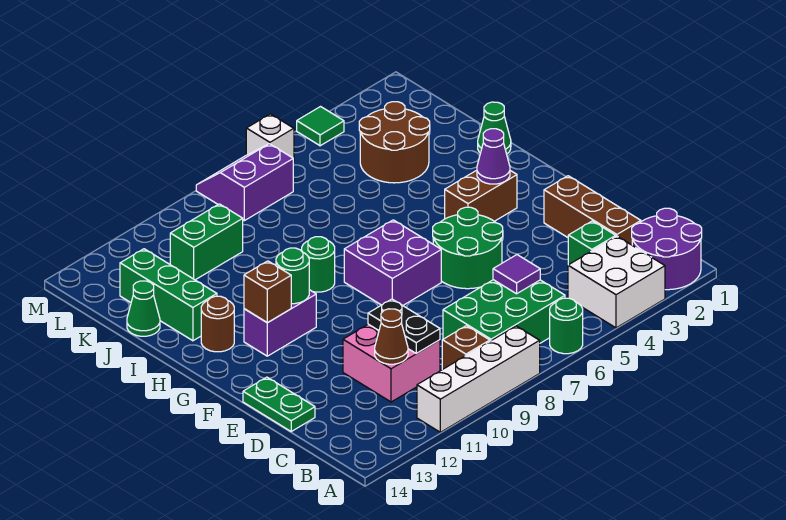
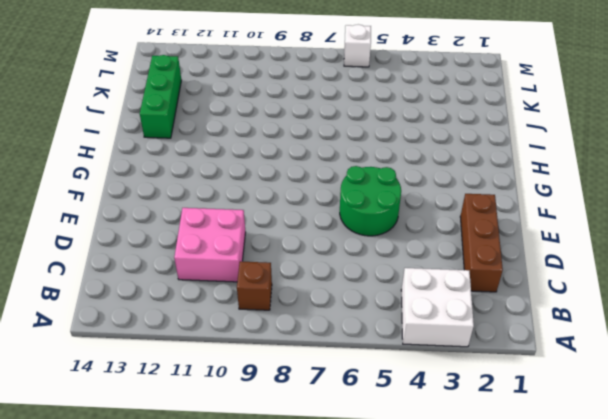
none -> purple 2x2 round brick [632,208,702,290]
none -> green 1x1 round brick [550,298,583,354]
none -> white 1x4 brick [417,326,540,432]
none -> green 2x3 brick [443,280,565,343]

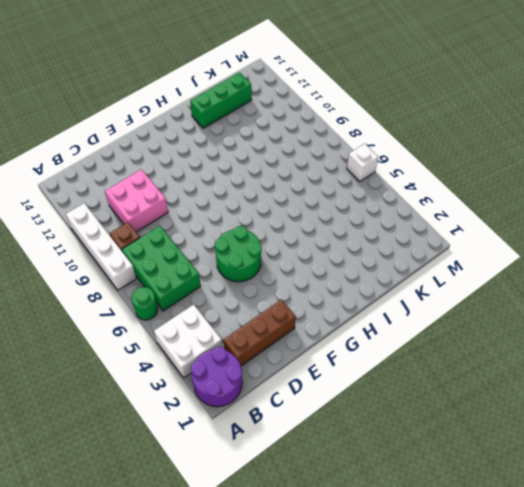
none -> green 1x1 brick [568,221,616,265]
none -> green 1x2 plate [243,377,315,431]
none -> purple 2x2 brick [344,220,441,305]
none -> brown 1x2 brick [445,170,517,221]

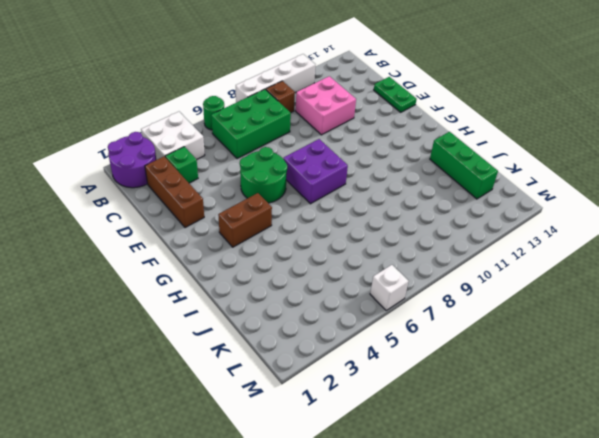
none -> purple 1x2 brick [244,290,316,356]
none -> green 1x1 round brick [302,237,335,292]
none -> brown 1x1 round brick [201,296,234,352]
none -> green 1x1 cone [478,102,511,154]

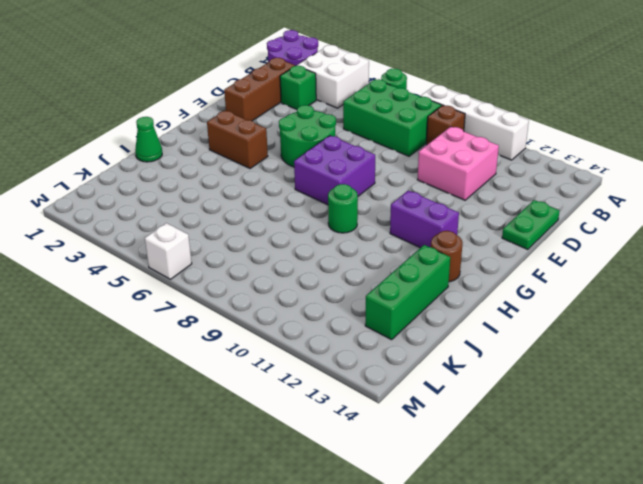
none -> brown 2x2 round brick [359,102,430,183]
none -> green 1x1 cone [127,281,160,336]
none -> green 1x2 brick [170,204,243,280]
none -> purple 2x2 slope [196,144,293,221]

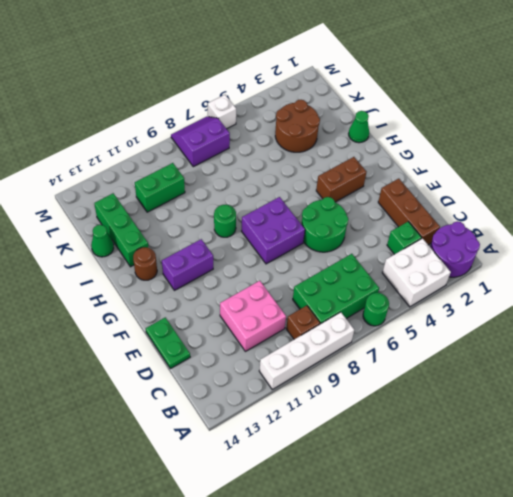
none -> green 1x1 tile [297,107,344,146]
none -> purple 1x1 tile [493,255,540,294]
none -> black 1x2 plate [368,299,440,353]
none -> brown 1x1 cone [375,309,408,364]

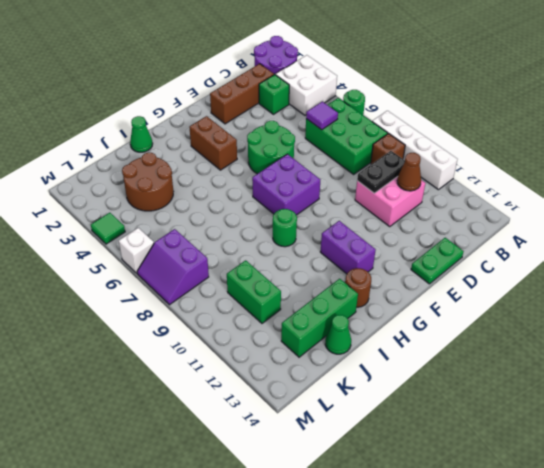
none -> purple 1x1 cone [477,129,510,184]
none -> green 1x1 round brick [276,248,309,304]
none -> brown 1x1 brick [244,261,291,323]

